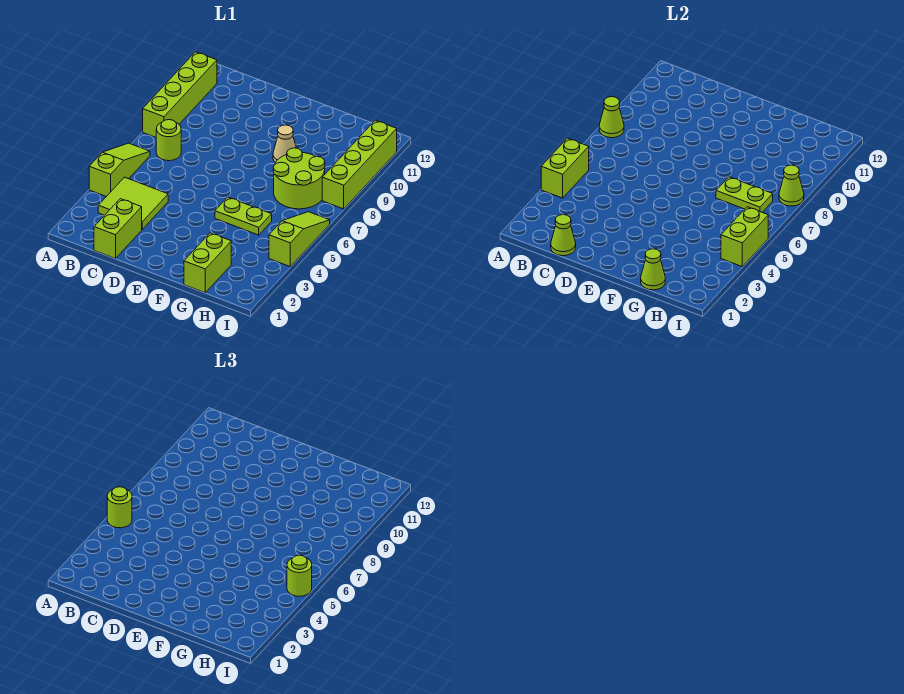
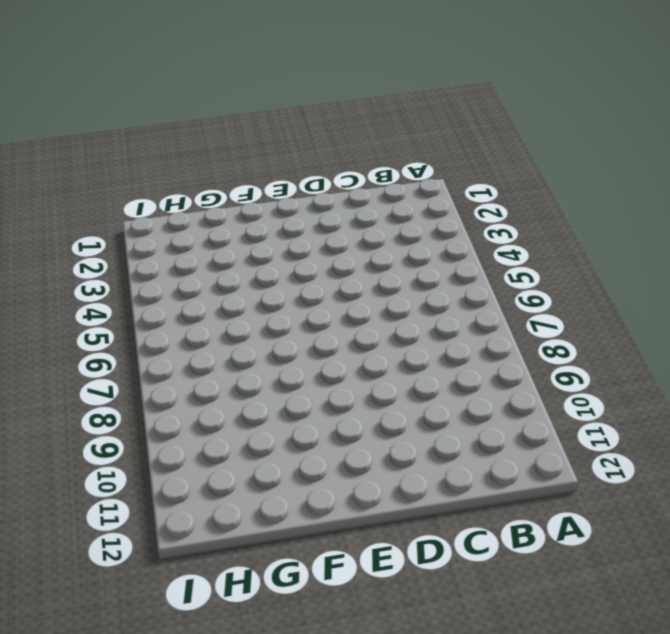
none -> lime 1x3 slope [89,143,150,197]
none -> lime 1x4 brick [143,52,217,137]
none -> lime 2x2 tile [98,177,168,229]

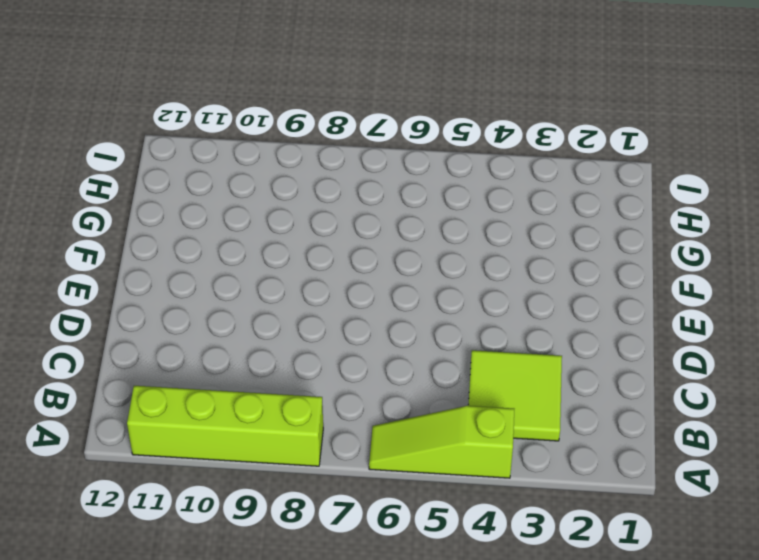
none -> lime 1x1 round brick [156,120,181,161]
none -> lime 1x2 brick [94,199,142,258]
none -> lime 1x2 plate [215,197,272,235]

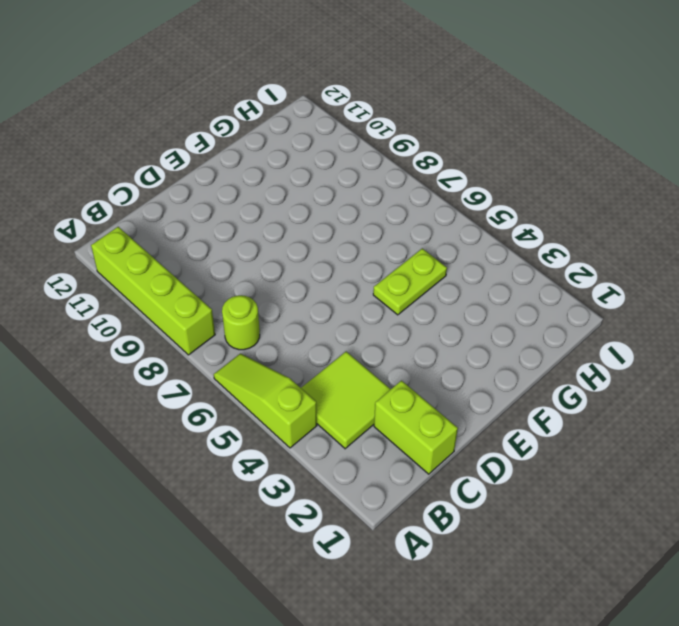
none -> tan 1x1 cone [273,125,296,162]
none -> lime 1x2 brick [184,233,231,293]
none -> lime 2x2 round brick [273,148,325,209]

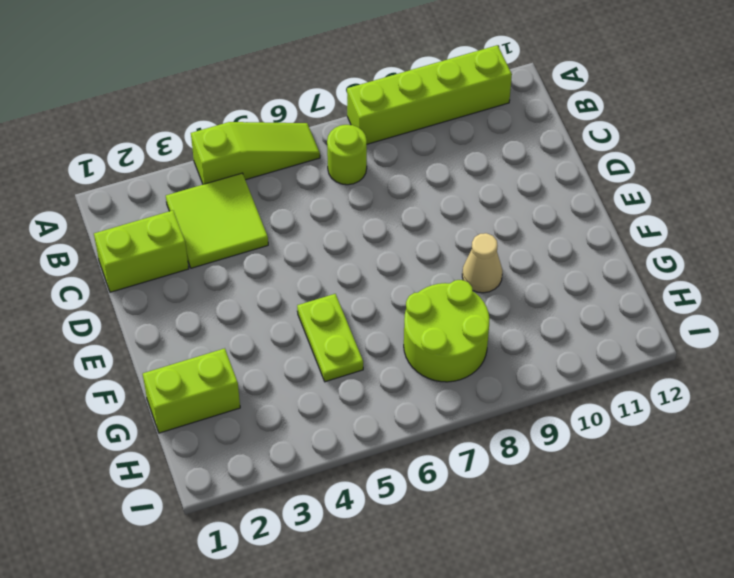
none -> lime 1x3 slope [269,212,330,266]
none -> lime 1x4 brick [322,120,397,209]
none -> lime 1x2 brick [541,138,589,198]

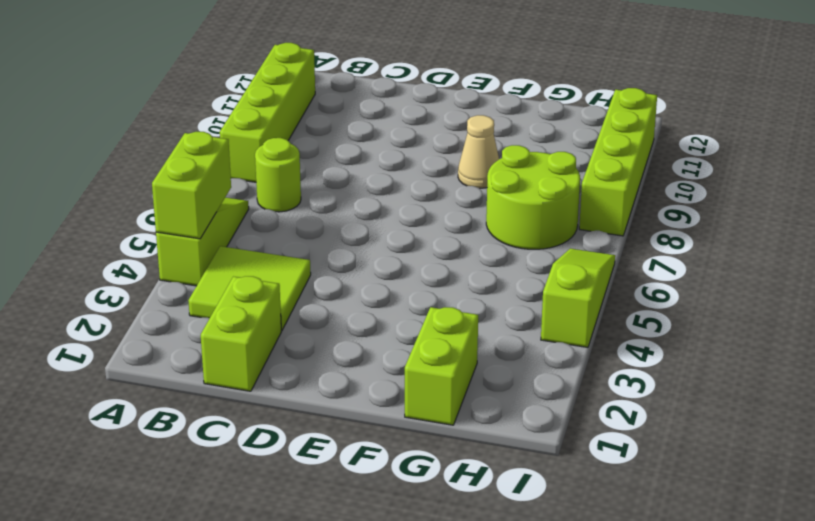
none -> lime 1x2 plate [215,197,272,235]
none -> lime 1x1 cone [599,97,624,138]
none -> lime 1x1 cone [551,215,576,256]

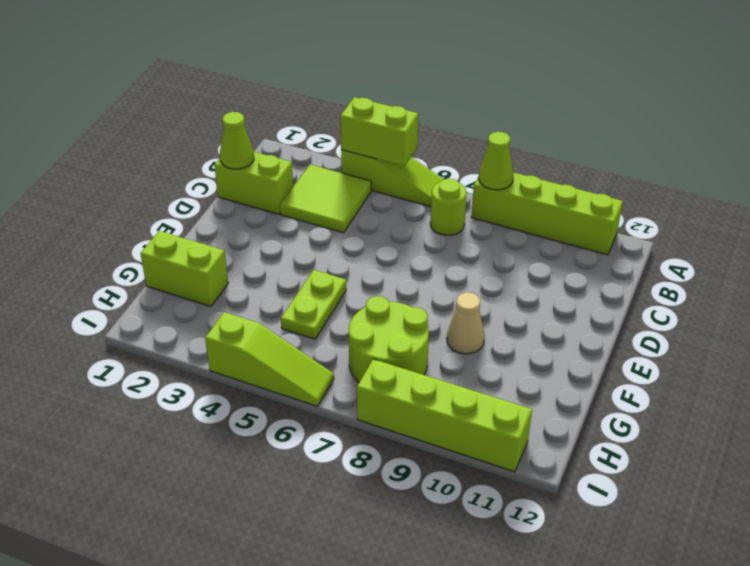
none -> lime 1x1 cone [641,249,665,290]
none -> lime 1x2 plate [716,177,773,212]
none -> lime 1x2 brick [721,207,768,266]

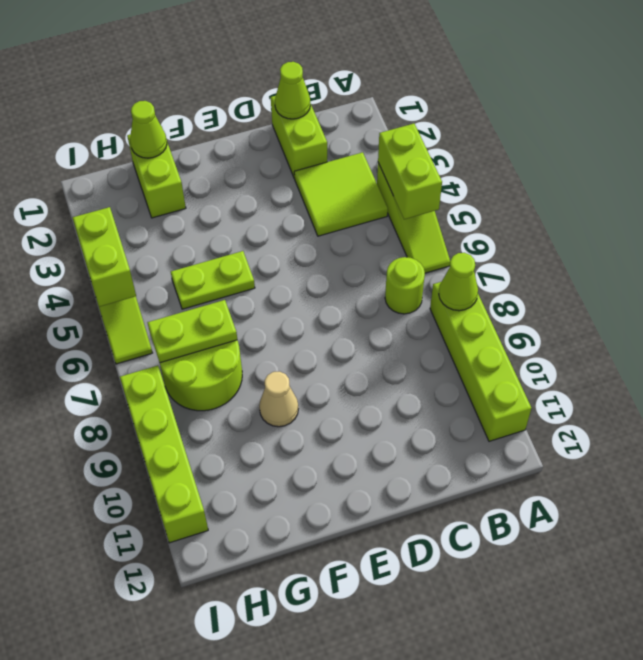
none -> lime 1x1 cone [779,165,804,206]
none -> lime 1x1 round brick [107,487,132,528]
none -> lime 1x1 round brick [287,555,312,596]

